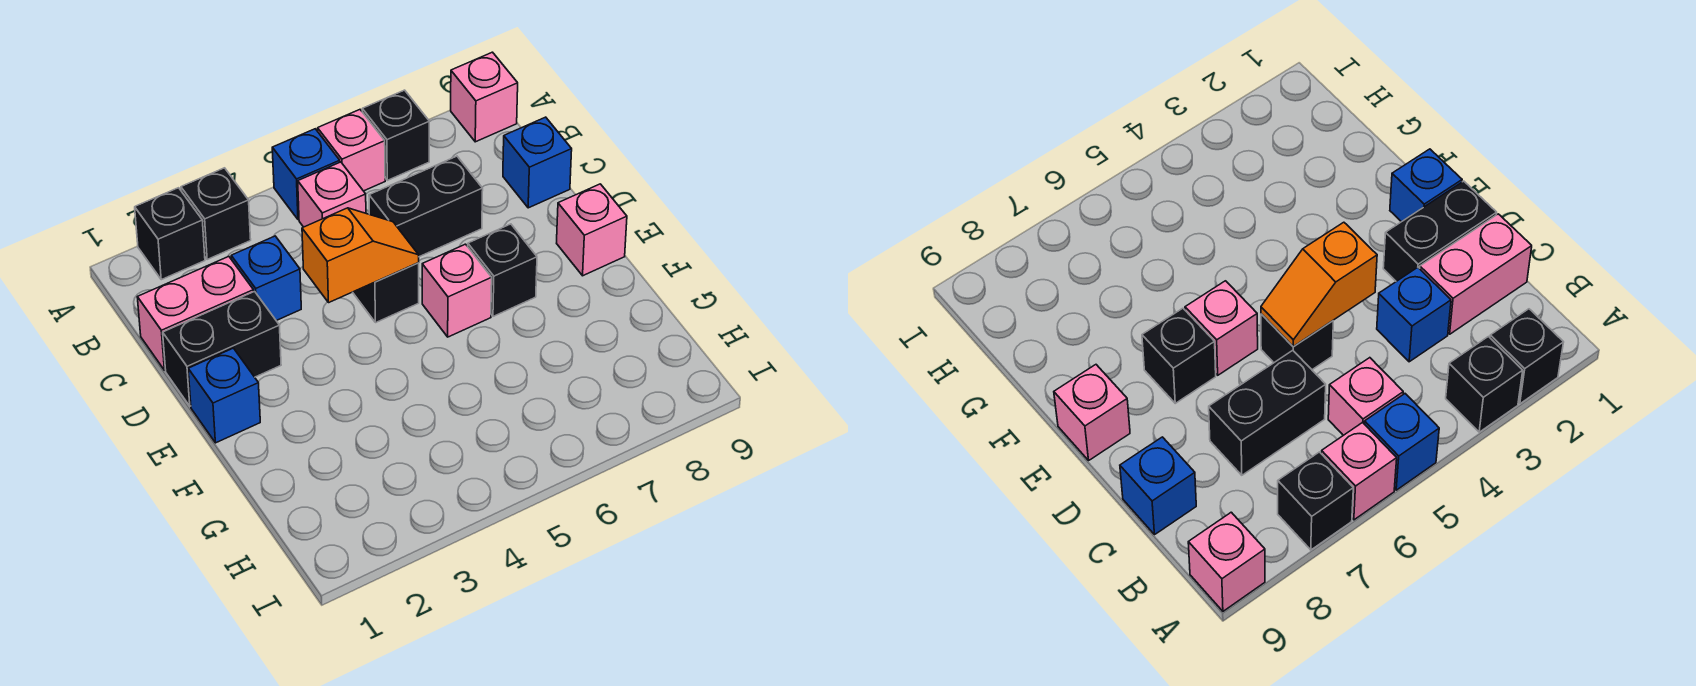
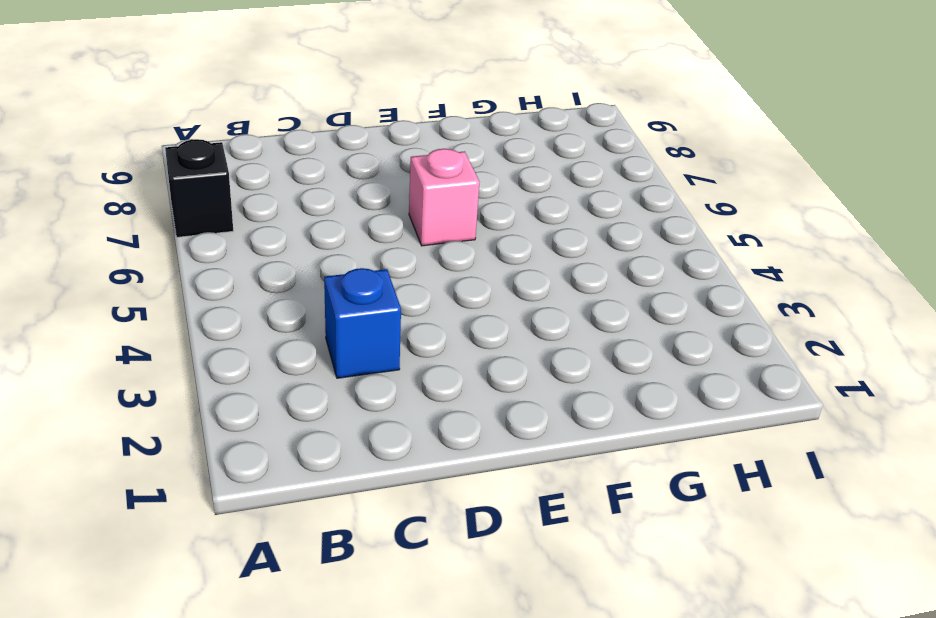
none -> black 1x1 brick [135,188,205,280]
none -> black 1x1 brick [181,168,251,259]
none -> blue 1x1 brick [272,129,340,220]

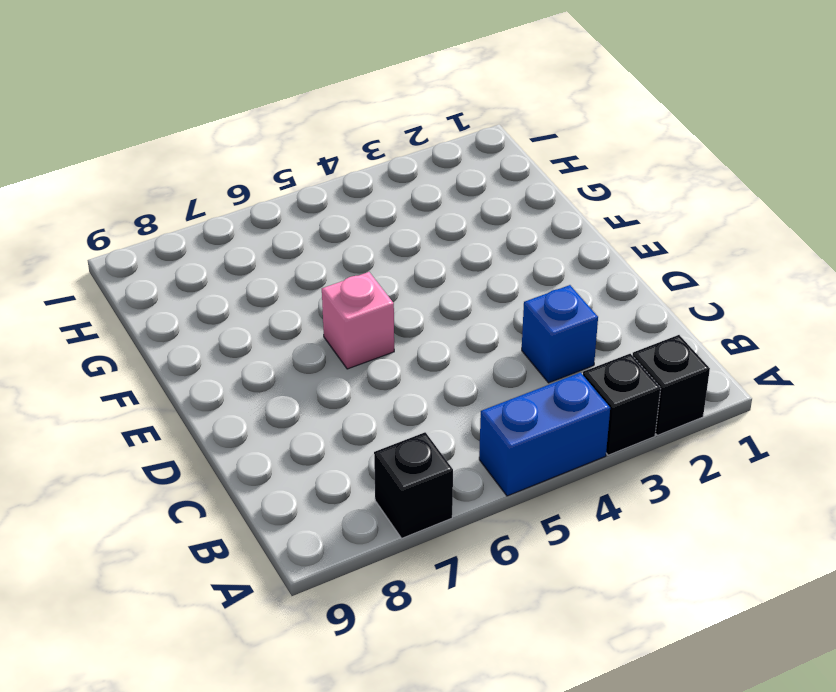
blue 1x2 brick [479,373,610,496] -> blue 1x1 brick [272,129,340,220]
none -> pink 1x1 brick [318,110,385,191]
none -> pink 1x1 brick [451,52,518,142]
none -> pink 1x1 brick [298,162,366,227]

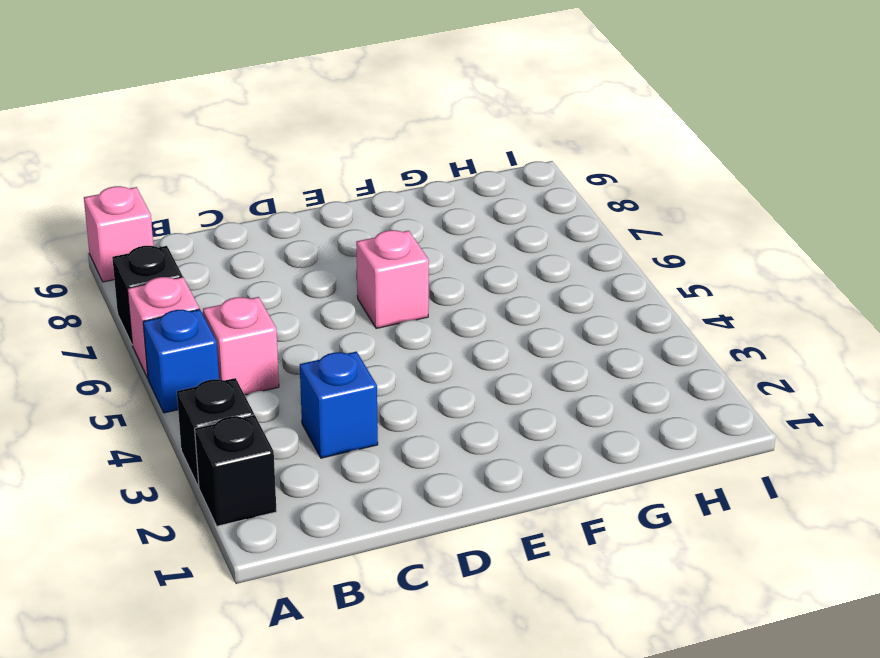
none -> pink 1x2 brick [137,256,254,370]
none -> black 1x2 brick [369,156,483,257]
none -> blue 1x1 brick [503,117,572,208]

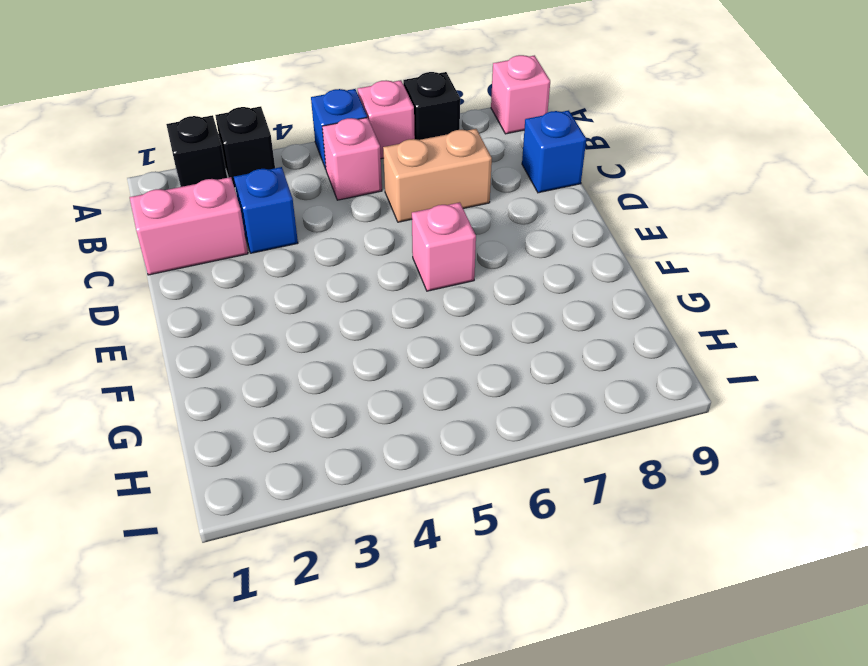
tan 1x2 brick [383,129,492,222] -> black 1x2 brick [369,156,483,257]
none -> black 1x2 brick [163,292,281,406]
none -> black 1x1 brick [353,263,419,323]
none -> blue 1x1 brick [188,348,260,443]

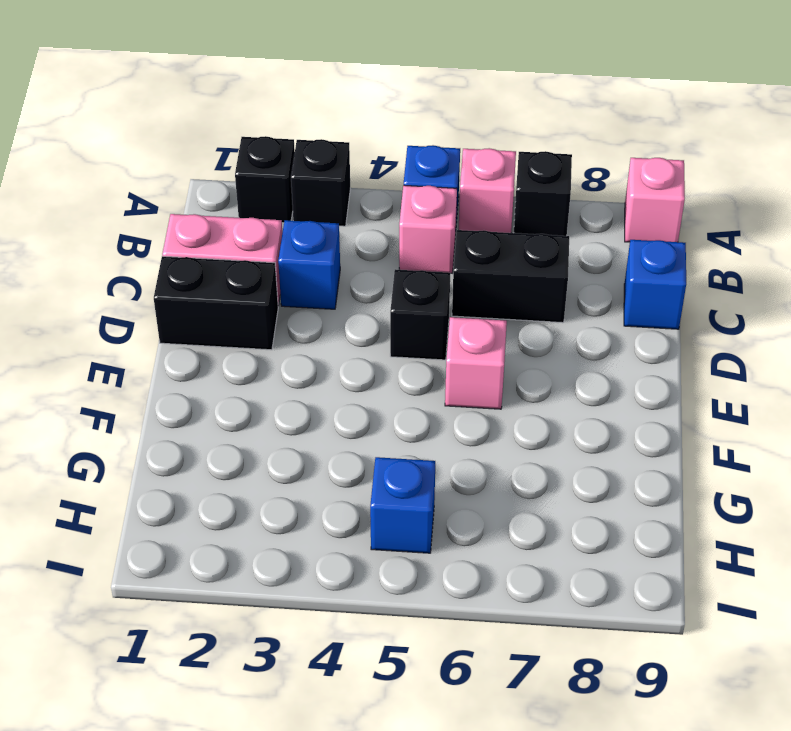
blue 1x1 brick [370,457,435,553] -> blue 1x1 brick moved to [188,348,260,443]
none -> black 1x1 brick [468,224,537,316]
none -> pink 1x1 brick [557,184,627,276]
none -> orange 1x2 slope [302,208,419,303]

